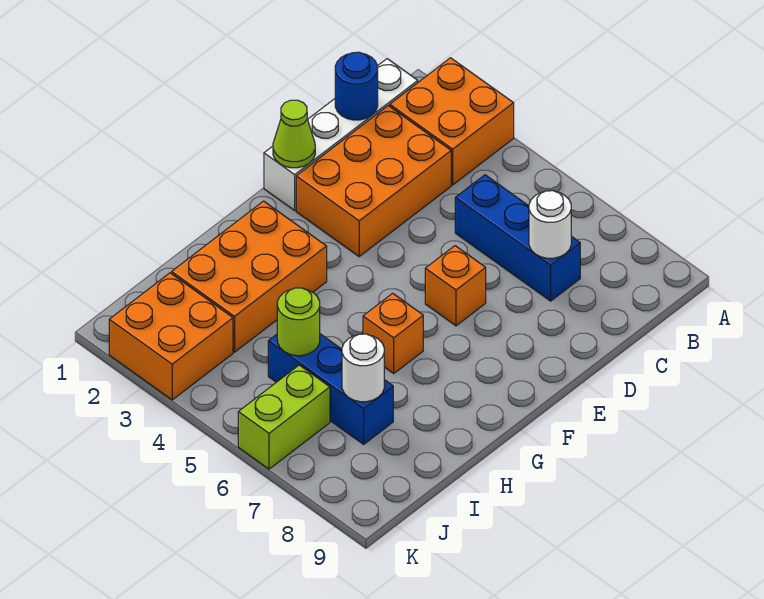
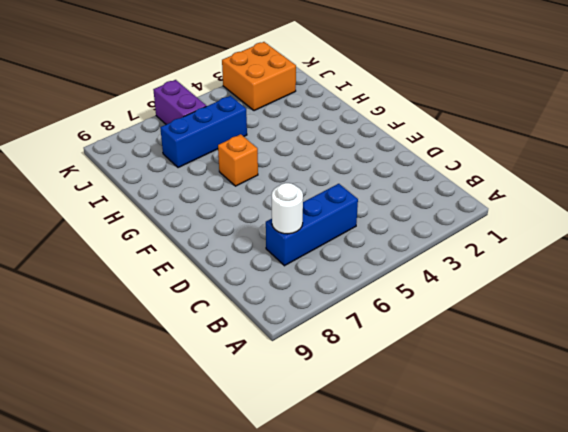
purple 1x2 brick [153,80,206,124] -> lime 1x2 brick [238,365,330,469]
none -> orange 2x2 brick [390,58,514,185]
none -> white 1x4 brick [264,59,418,210]
none -> orange 2x3 brick [296,106,451,256]

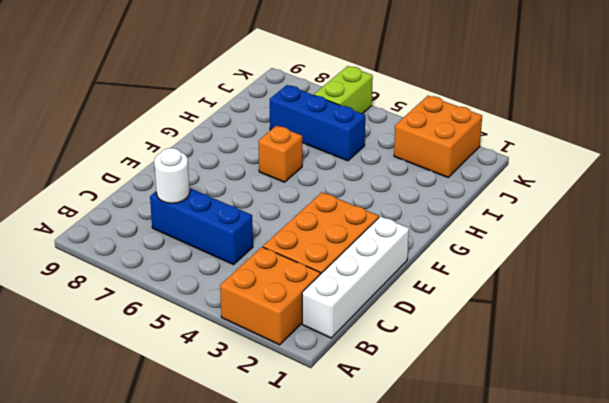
none -> orange 1x1 brick [425,246,486,326]
none -> orange 2x3 brick [172,201,327,352]
none -> blue 1x1 round brick [335,52,378,120]

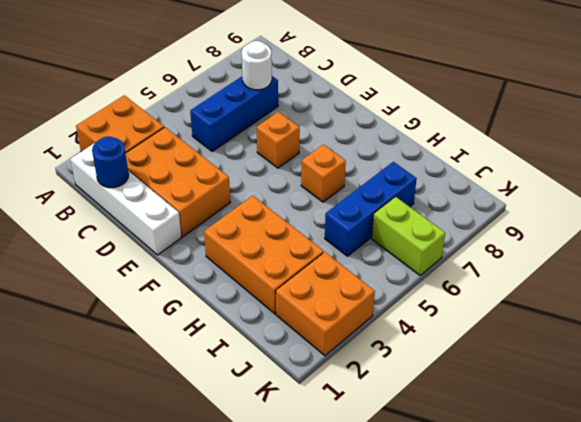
none -> lime 1x1 cone [273,100,315,168]
none -> lime 1x1 round brick [277,288,320,356]
none -> white 1x1 round brick [342,334,384,402]

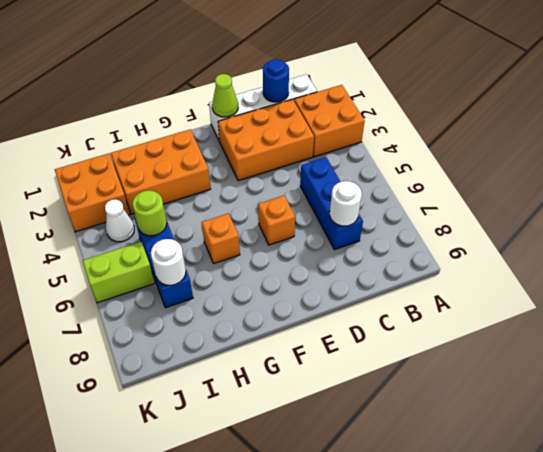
white 1x1 cone [105,199,134,242] -> none

